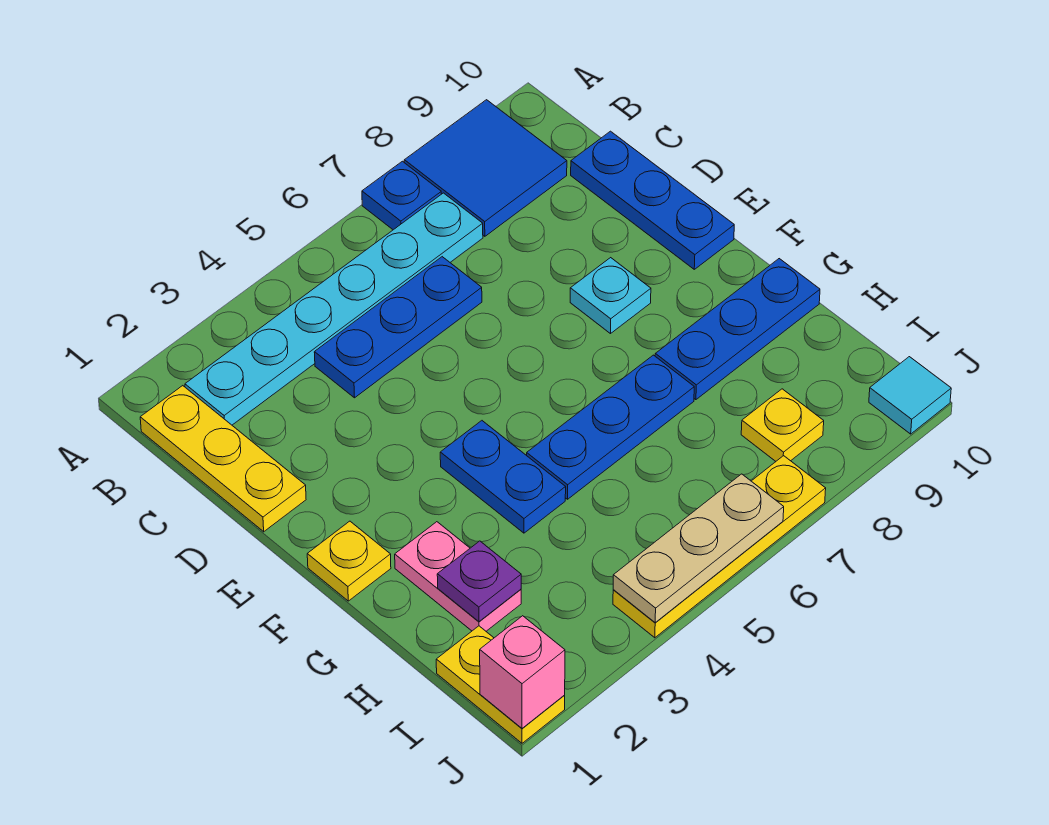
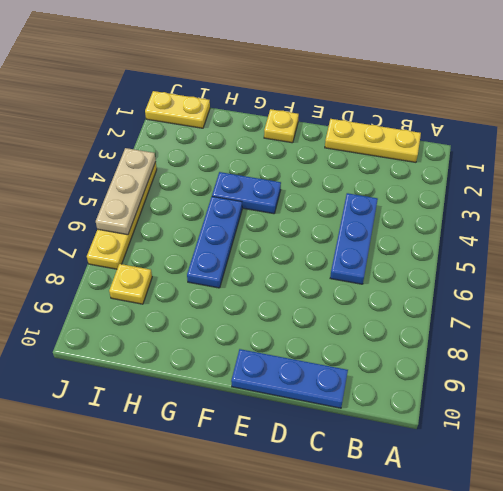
none -> blue 1x1 plate [362,161,441,230]
none -> blue 2x2 tile [404,100,567,236]
none -> cyan 1x6 plate [185,193,483,425]

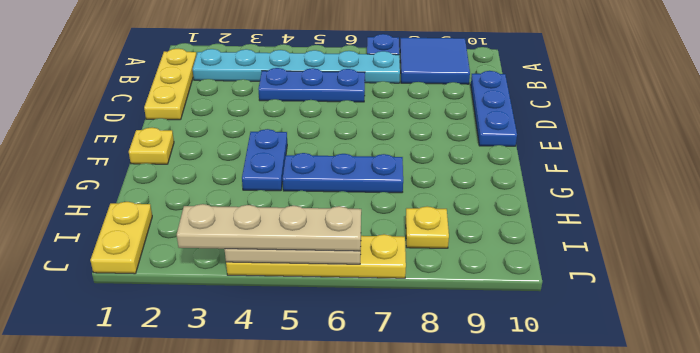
tan 1x4 plate [177,204,361,251] -> none
none -> cyan 1x1 plate [570,258,651,334]
none -> pink 1x2 plate [395,522,521,631]
none -> blue 1x3 plate [655,259,820,400]

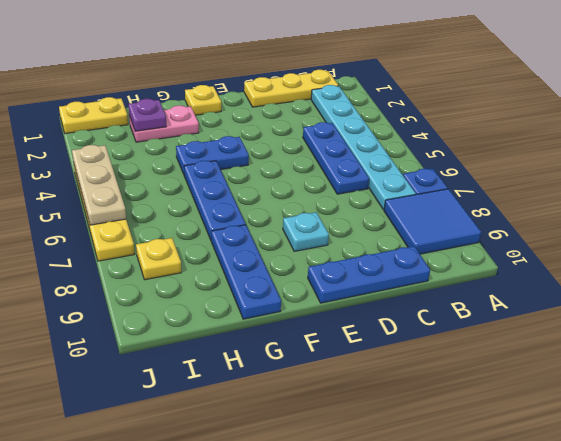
none -> cyan 1x1 tile [869,357,951,434]
none -> pink 1x1 brick [480,616,565,728]

